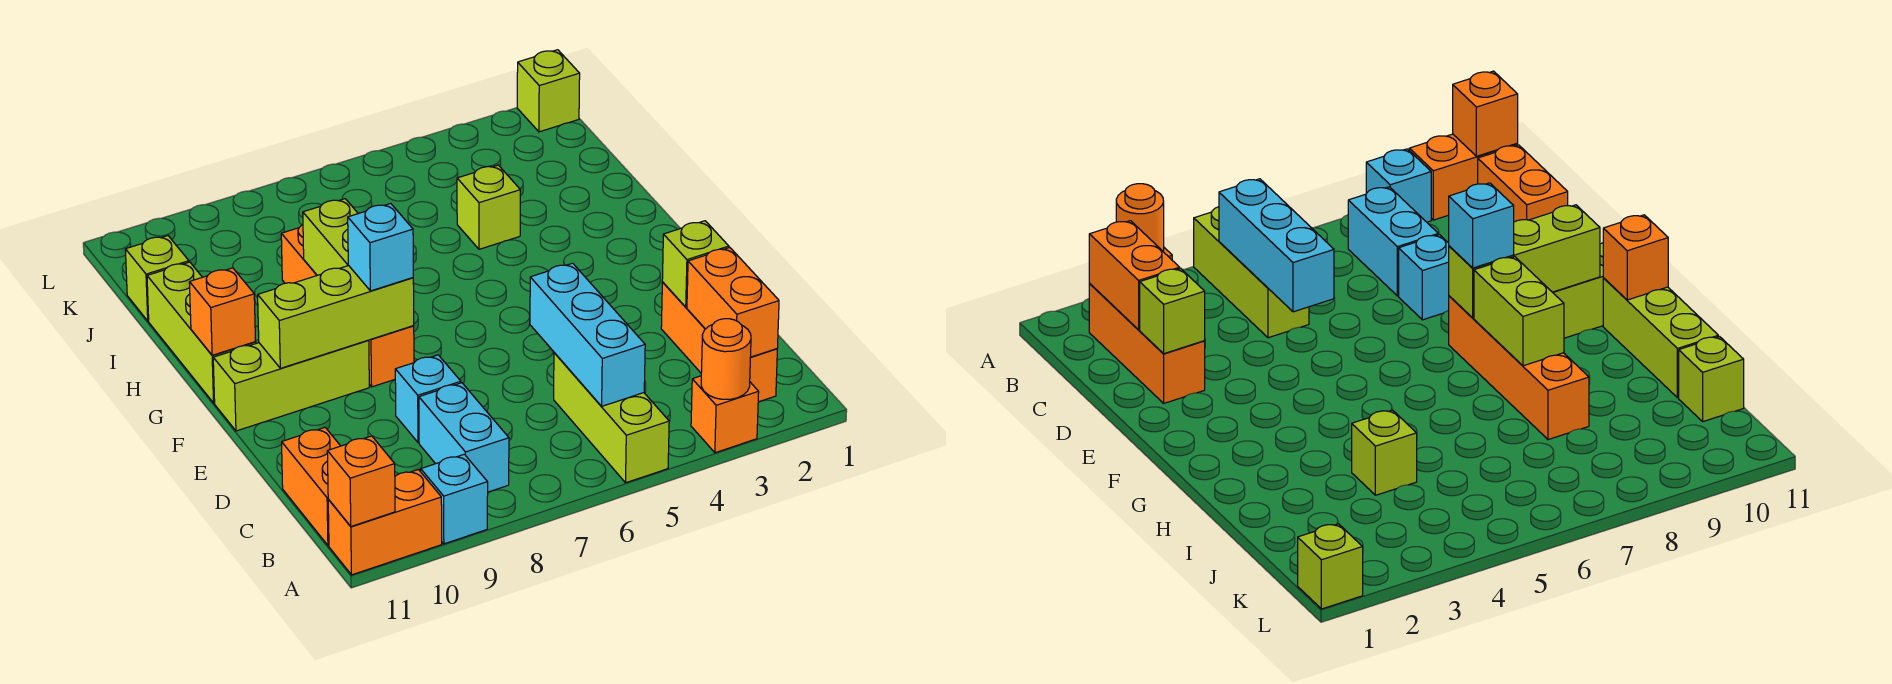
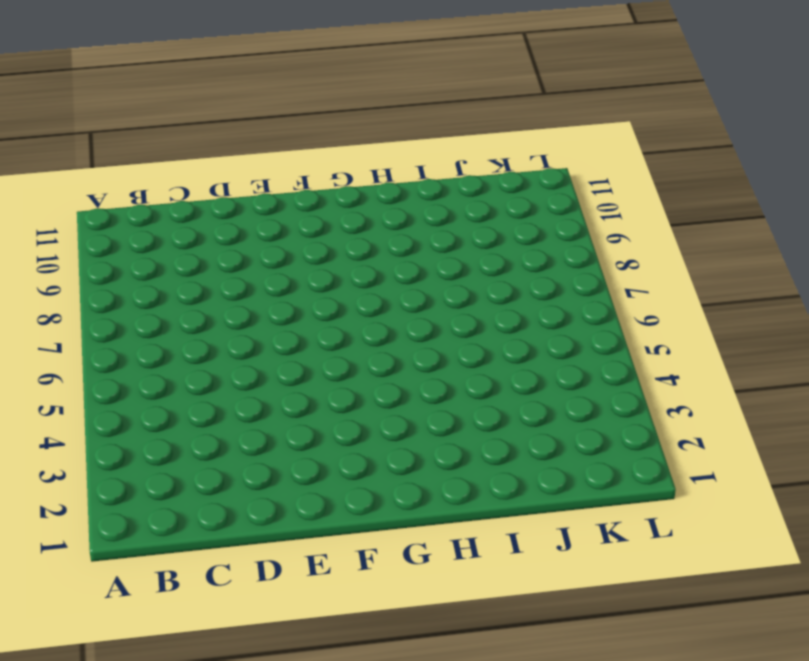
none -> orange 1x1 brick [691,376,759,453]
none -> lime 1x3 brick [554,353,669,483]
none -> cyan 1x1 brick [421,454,488,544]

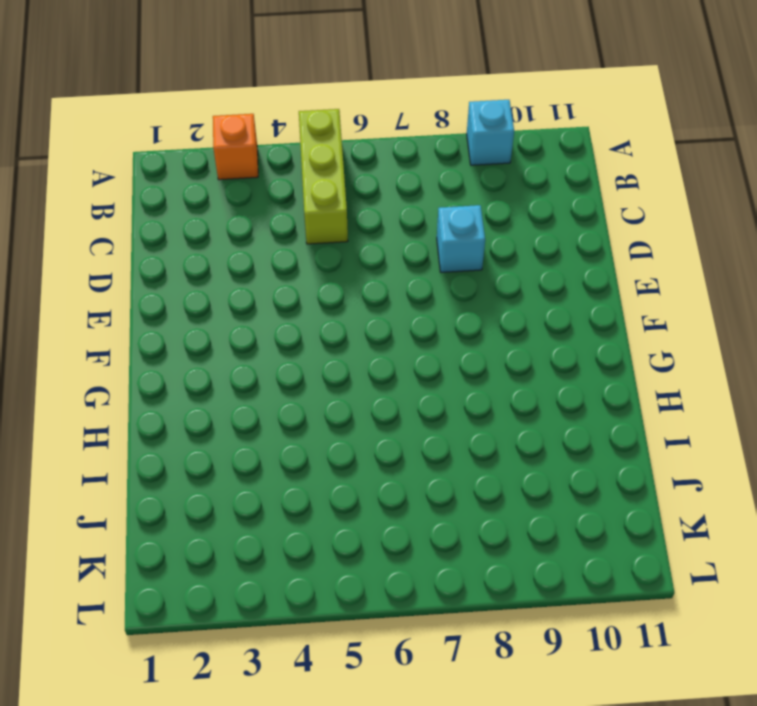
none -> orange 1x2 brick [328,470,442,575]
none -> orange 1x3 brick [661,282,777,402]
none -> cyan 1x2 brick [419,383,509,492]

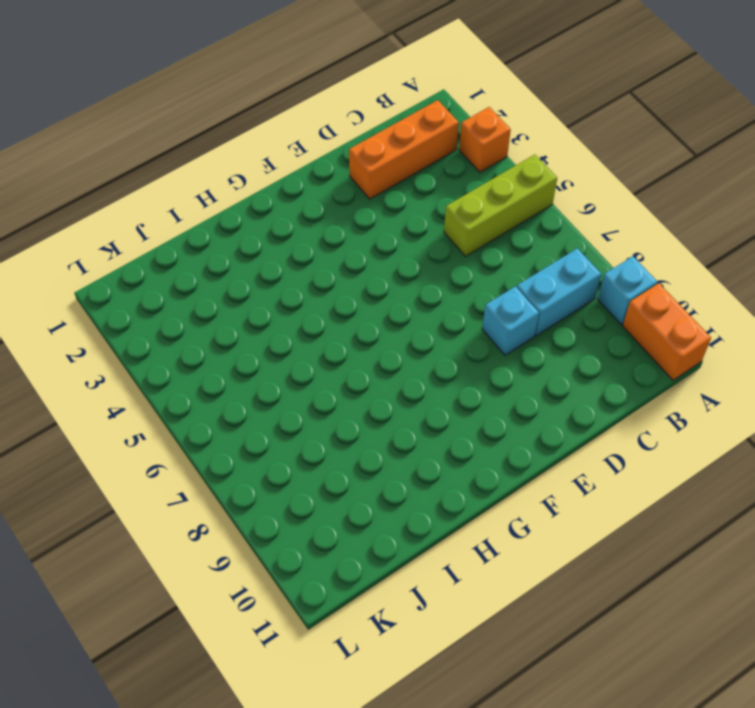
none -> orange 1x2 brick [282,428,340,545]
none -> orange 1x4 brick [281,225,414,387]
none -> lime 1x3 brick [213,340,369,431]

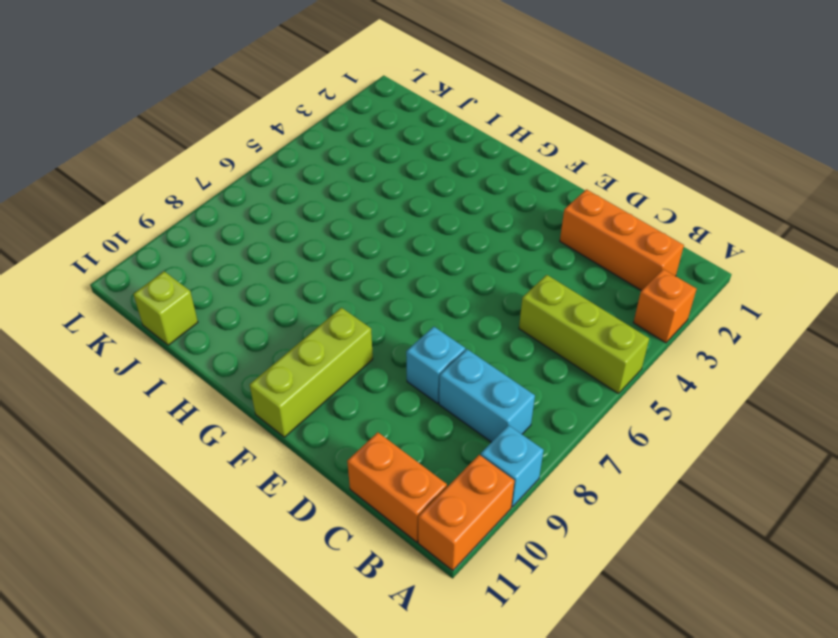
none -> orange 1x4 brick [281,225,414,387]
none -> lime 1x3 brick [147,262,256,403]
none -> lime 1x1 brick [457,165,520,249]

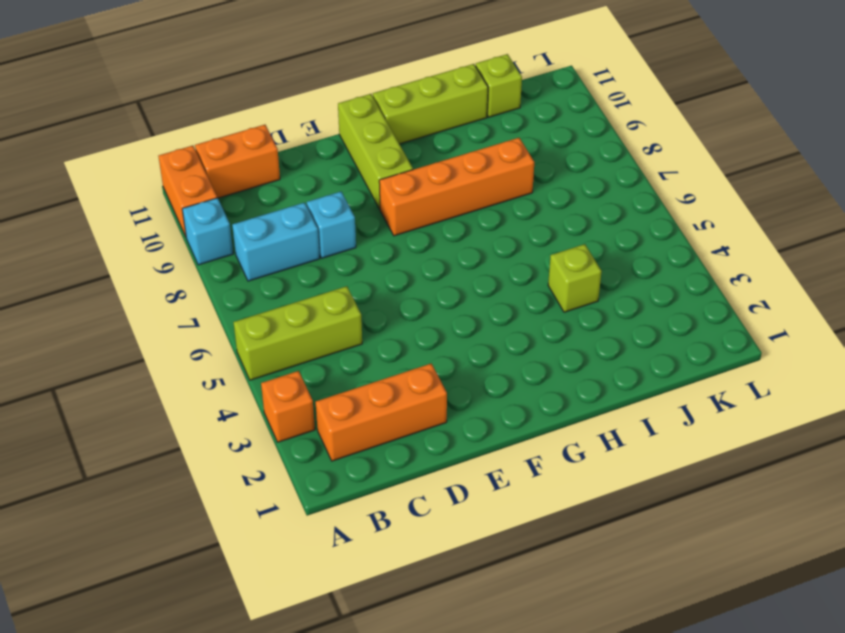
none -> lime 1x1 brick [517,50,580,132]
none -> orange 1x1 round brick [701,319,751,399]
none -> orange 1x1 brick [327,436,395,526]

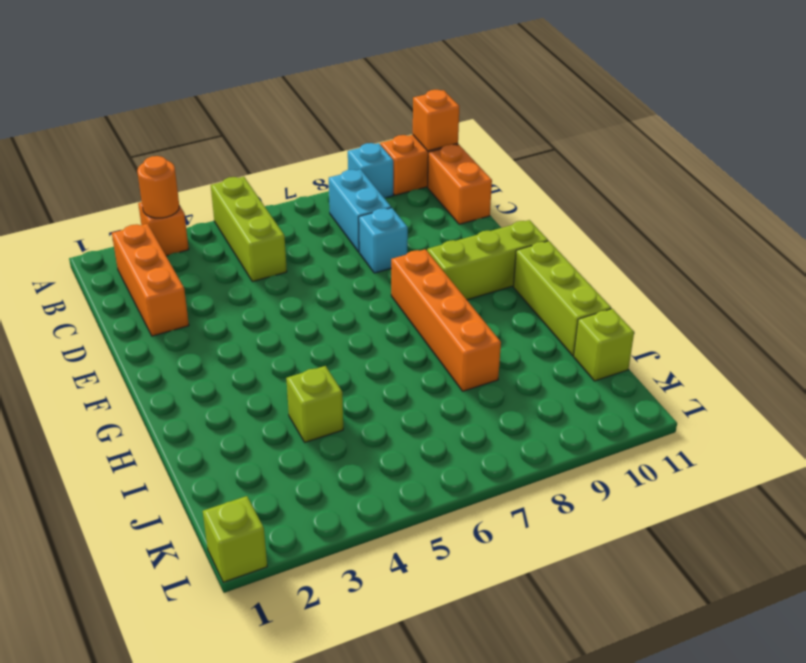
none -> orange 1x2 brick [687,248,779,357]
none -> cyan 1x3 brick [530,263,645,406]
none -> lime 1x1 brick [662,221,729,307]

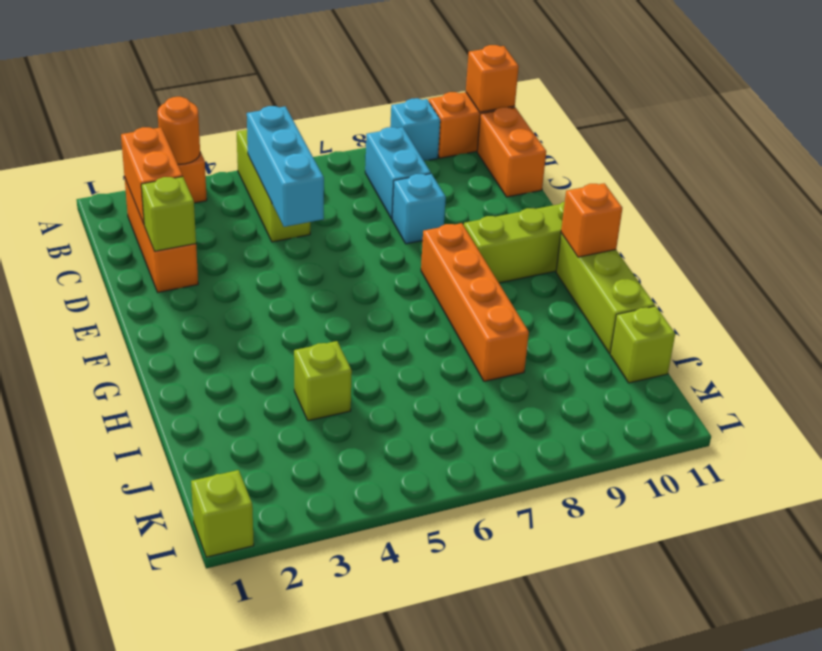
none -> lime 1x3 brick [258,266,414,368]
none -> lime 1x2 brick [303,199,358,275]
none -> cyan 1x1 brick [348,203,413,291]

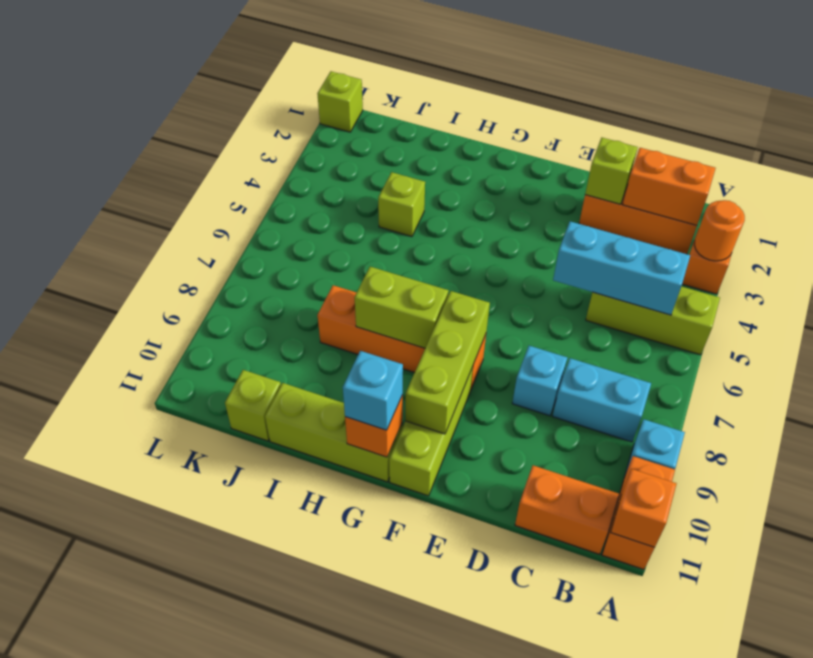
cyan 1x1 brick [343,351,403,430] -> cyan 1x1 brick moved to [348,203,413,291]

